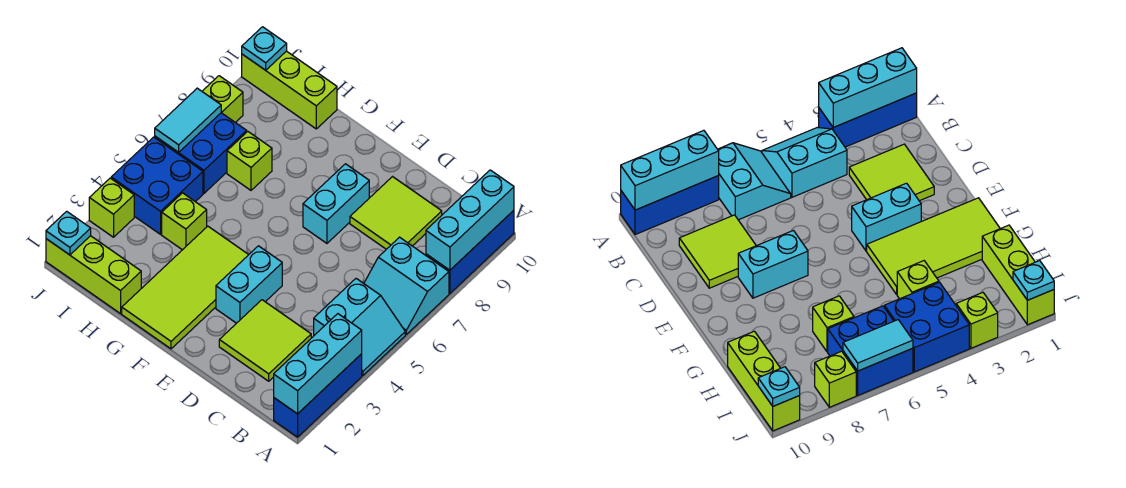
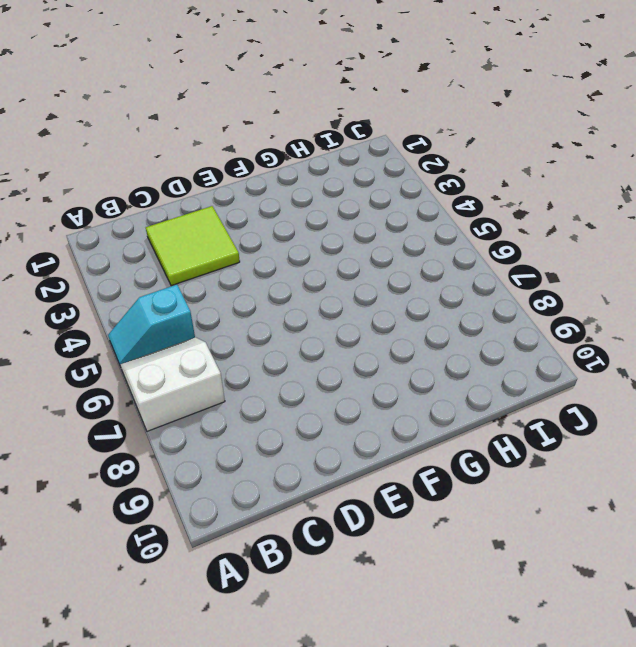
cyan 1x2 slope [108,285,195,364] -> cyan 2x2 slope [314,279,405,376]
white 2x2 slope [120,337,225,431] -> cyan 2x2 slope [364,237,449,334]
none -> blue 1x3 brick [274,354,362,437]
none -> blue 1x3 brick [426,210,514,293]
none -> lime 2x2 tile [350,177,442,249]

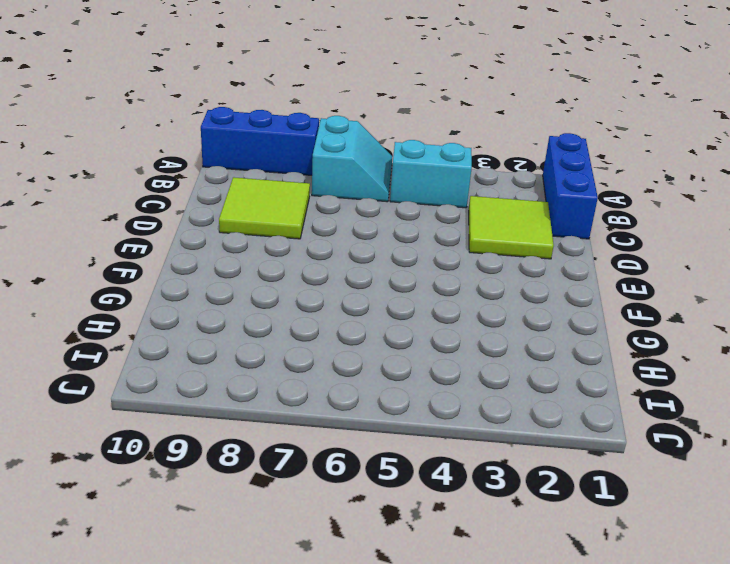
blue 1x3 brick [543,133,598,239] -> blue 1x3 brick turned to [274,354,362,437]
none -> cyan 1x2 brick [216,246,282,323]
none -> cyan 1x2 brick [303,164,369,243]
none -> lime 2x4 tile [122,226,249,349]

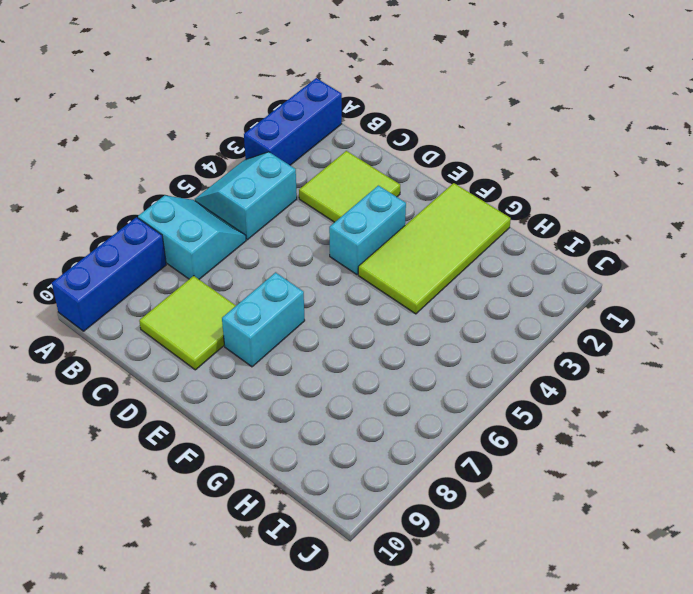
none -> lime 1x3 brick [46,236,141,314]
none -> lime 1x1 brick [162,193,207,250]
none -> lime 1x1 brick [227,131,272,190]

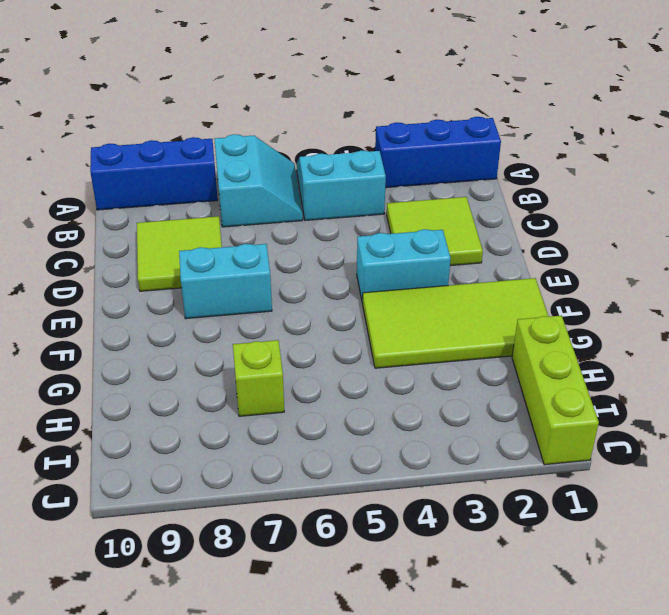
none -> lime 1x1 brick [162,193,207,250]
none -> lime 1x3 brick [242,51,337,129]
none -> blue 2x2 brick [111,137,203,234]

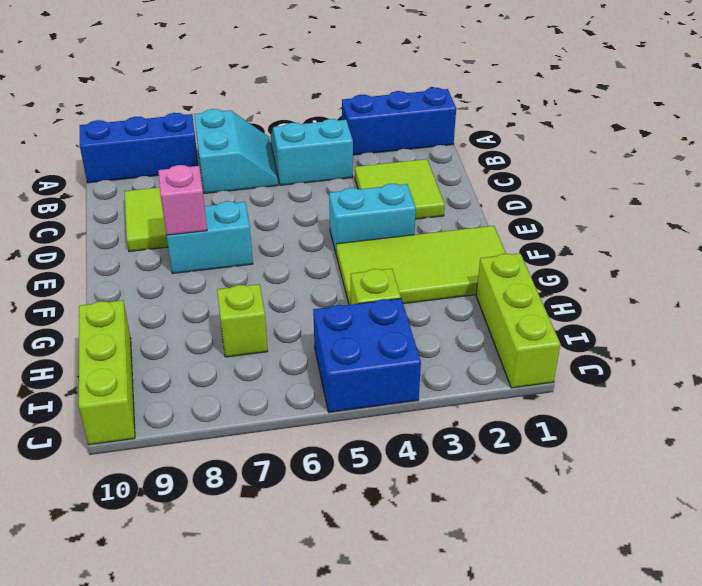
pink 1x1 brick [158,165,207,235] -> none
none -> blue 2x2 brick [155,113,247,193]
none -> lime 1x1 brick [89,178,134,237]
none -> lime 1x1 brick [202,76,243,123]

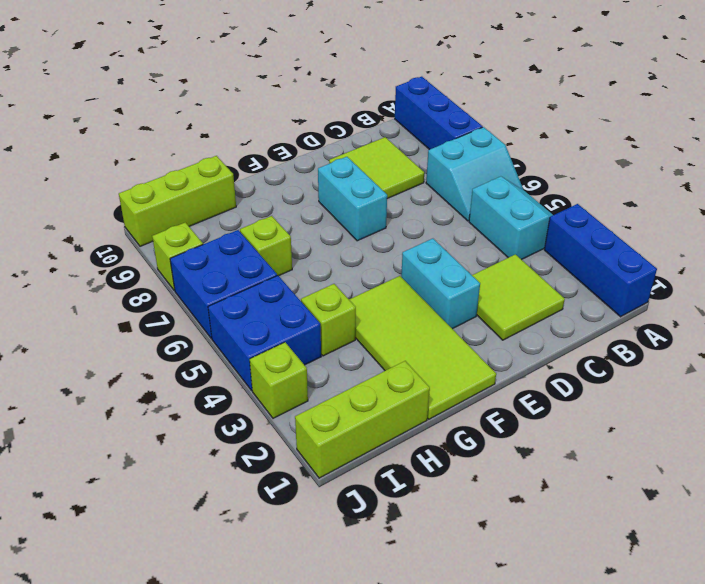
none -> cyan 1x3 brick [274,314,362,414]
none -> cyan 1x3 brick [426,170,514,270]
none -> cyan 1x1 plate [46,211,91,255]

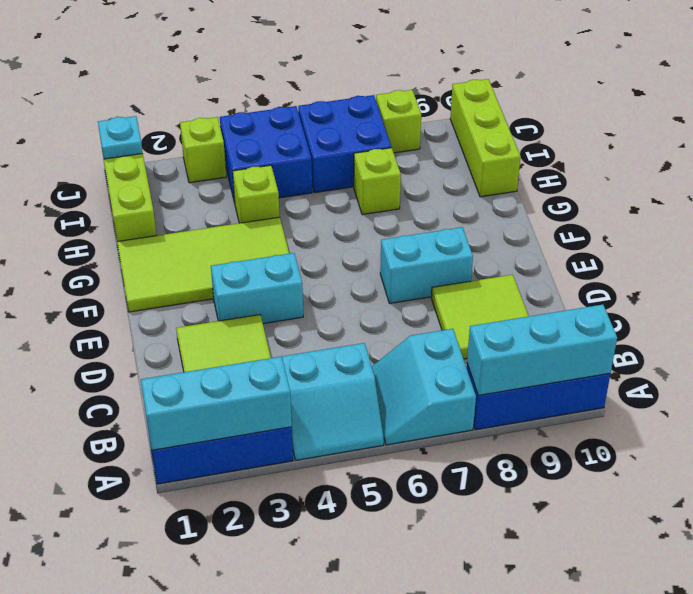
none -> cyan 1x2 tile [155,88,221,152]
none -> cyan 1x1 plate [242,27,287,70]

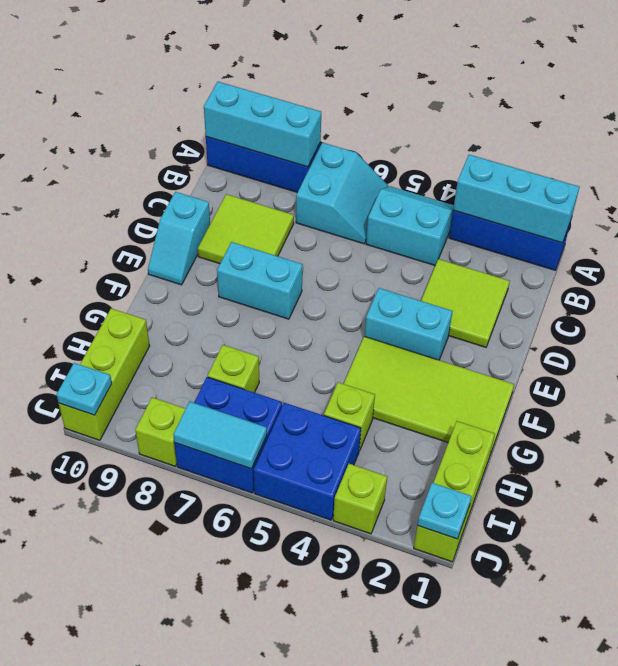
cyan 1x2 slope [148,192,210,285] -> none

